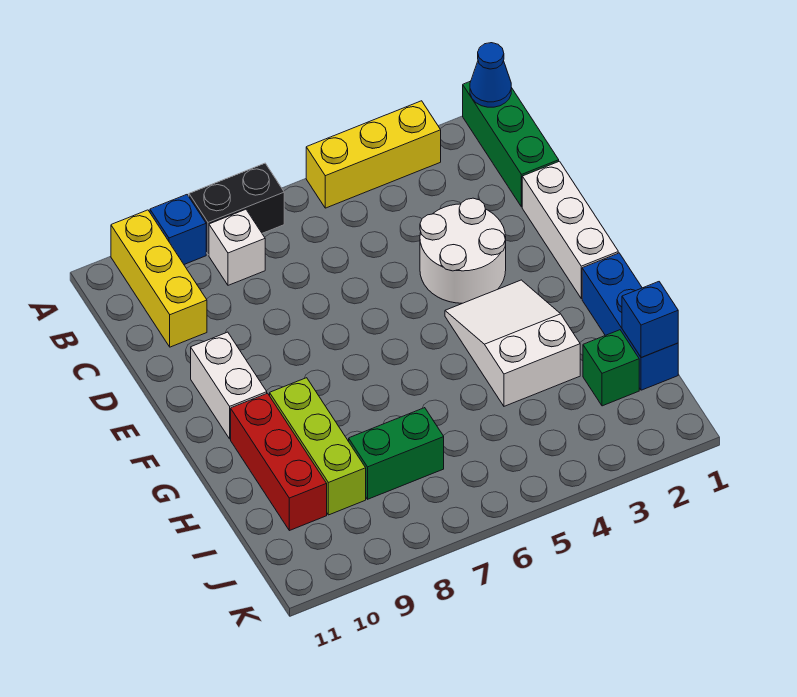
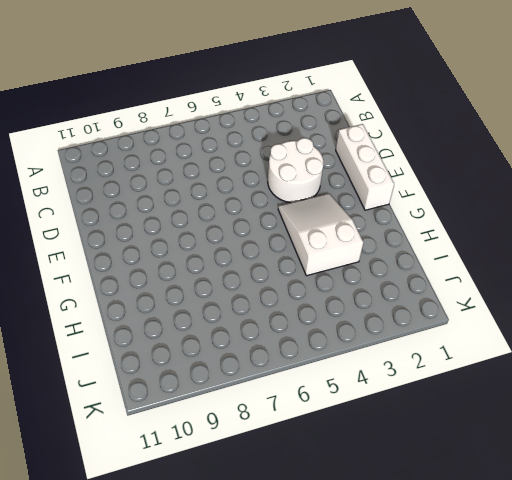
none -> green 1x3 brick [463,81,559,207]
none -> yellow 1x3 brick [306,101,441,208]
none -> black 1x2 brick [189,163,284,255]

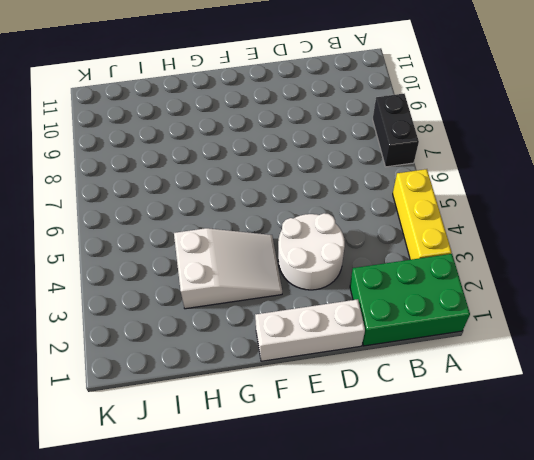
green 2x3 brick [350,254,470,346] -> green 1x3 brick [463,81,559,207]
none -> blue 1x1 brick [150,195,206,264]
none -> yellow 1x3 brick [111,210,207,347]
none -> white 1x1 brick [209,209,265,285]

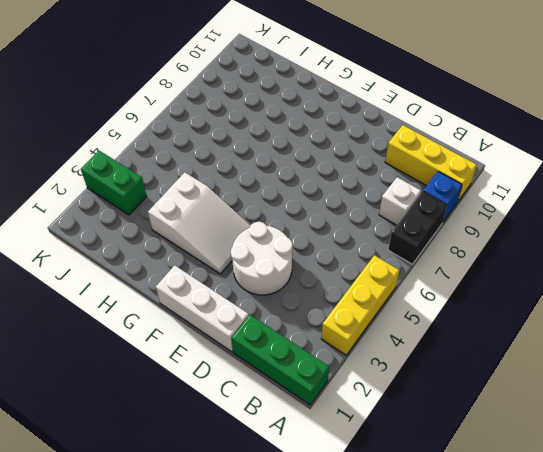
green 1x2 brick [81,151,147,215] -> green 1x2 brick turned to [349,408,444,499]
none -> white 1x2 brick [191,332,267,439]
none -> blue 1x3 brick [582,253,678,390]
none -> lime 1x3 brick [270,378,366,515]

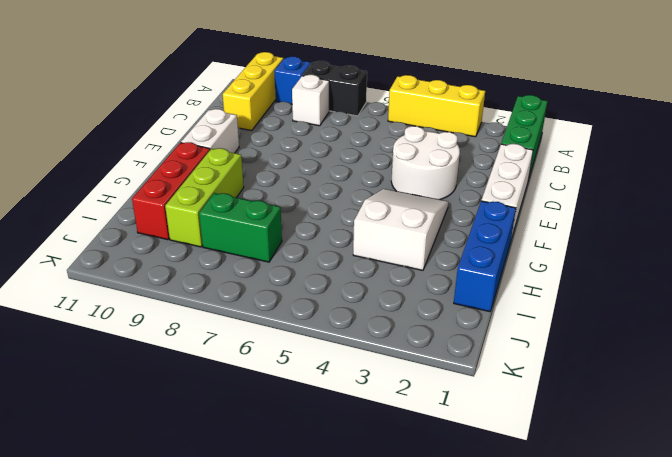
none -> green 1x1 brick [583,330,639,406]
none -> blue 1x1 cone [470,43,511,107]
none -> blue 1x1 brick [622,282,678,358]

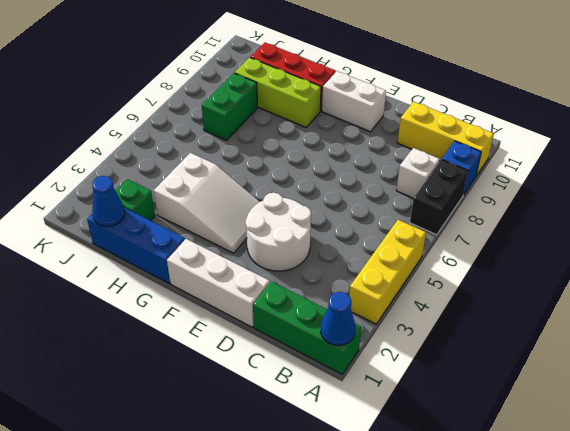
blue 1x1 cone [92,176,125,227] -> blue 1x1 brick [622,282,678,358]

